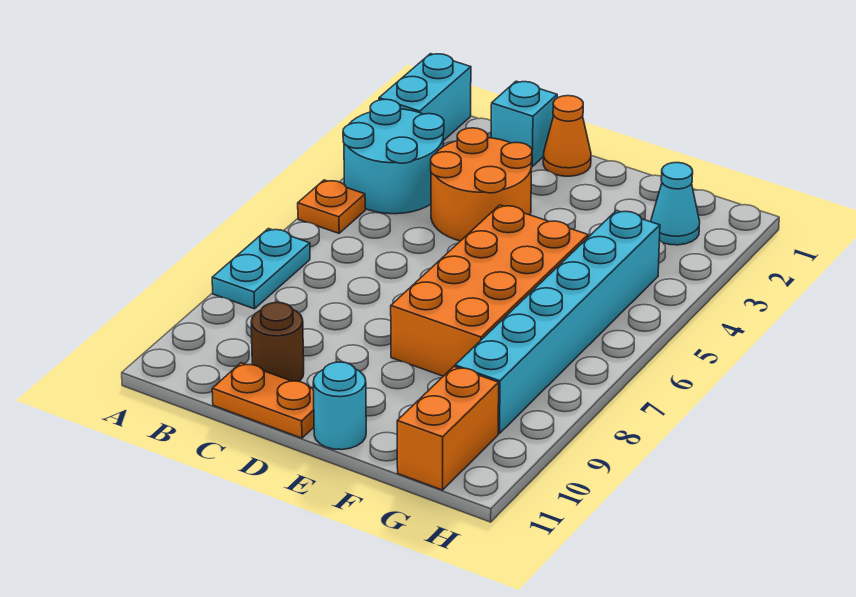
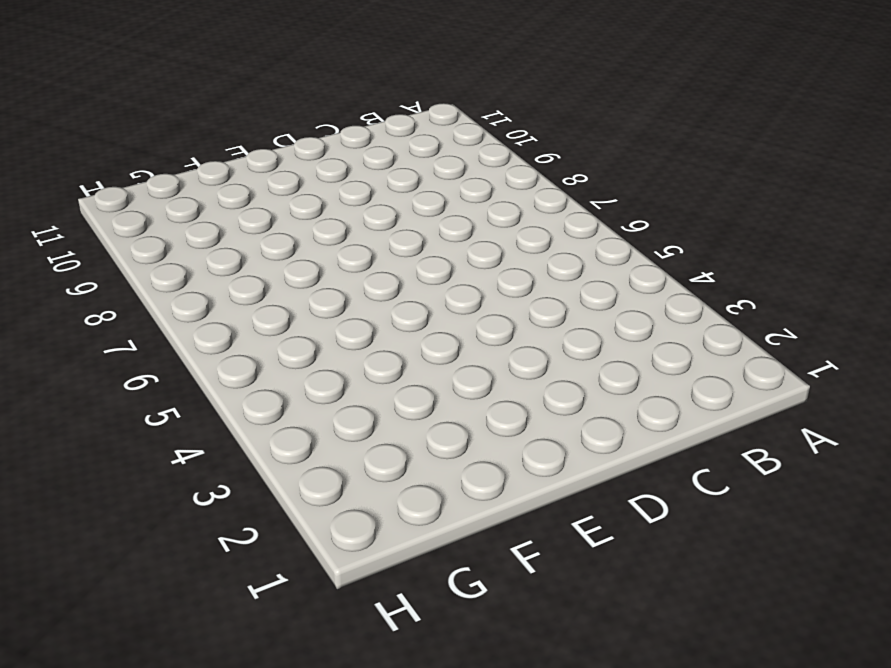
none -> cyan 1x2 brick [379,54,471,141]
none -> cyan 2x2 round brick [343,99,444,214]
none -> orange 1x1 plate [298,180,365,233]

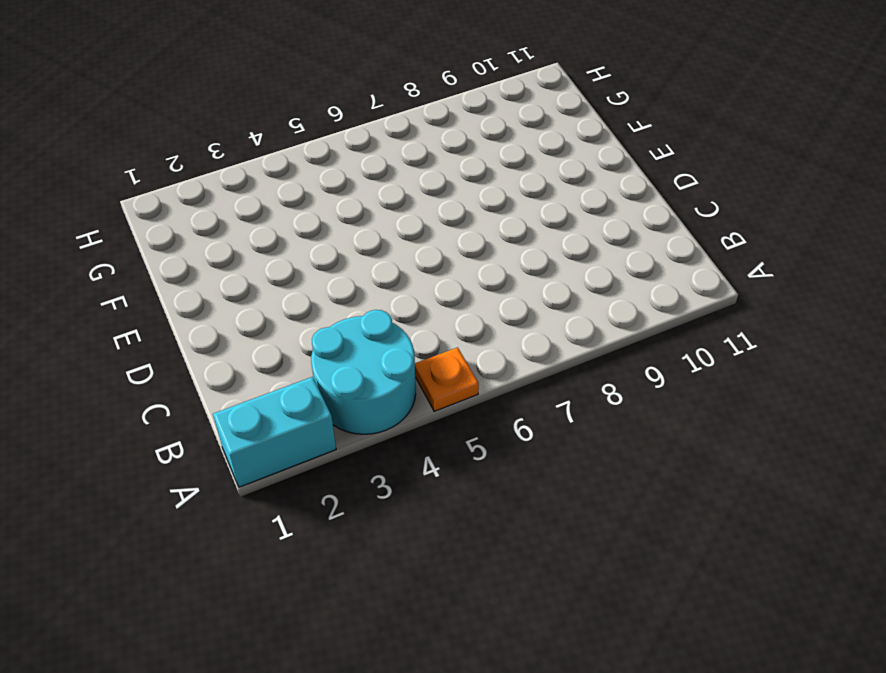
none -> cyan 1x2 plate [212,229,310,309]
none -> cyan 1x1 brick [491,81,557,167]
none -> orange 2x2 round brick [431,128,532,241]

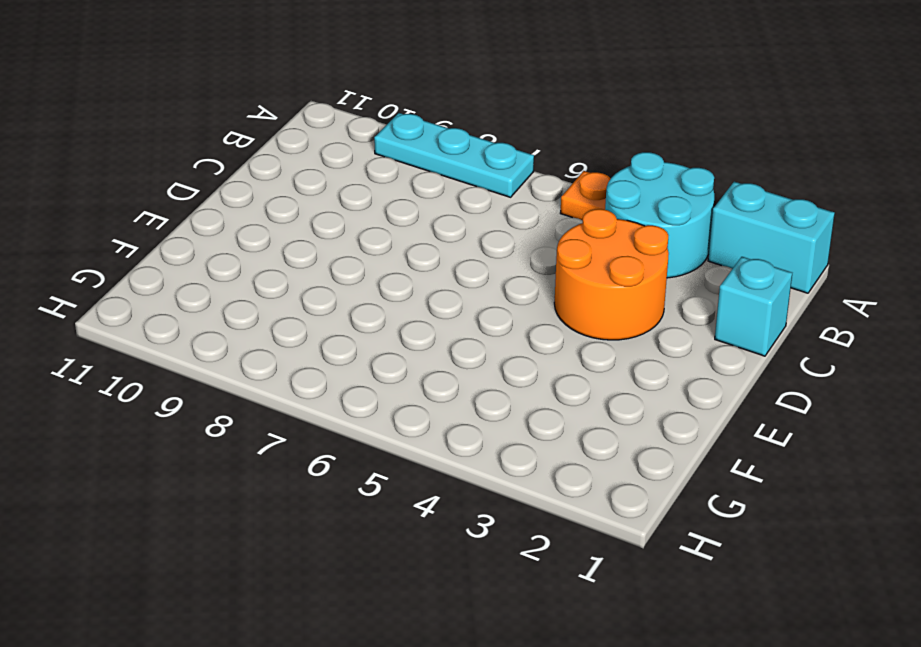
cyan 1x3 plate [374,113,534,197] -> cyan 1x2 plate [212,229,310,309]
none -> brown 1x1 round brick [251,302,304,382]
none -> orange 1x2 plate [212,363,314,438]
none -> orange 1x1 cone [543,96,591,176]

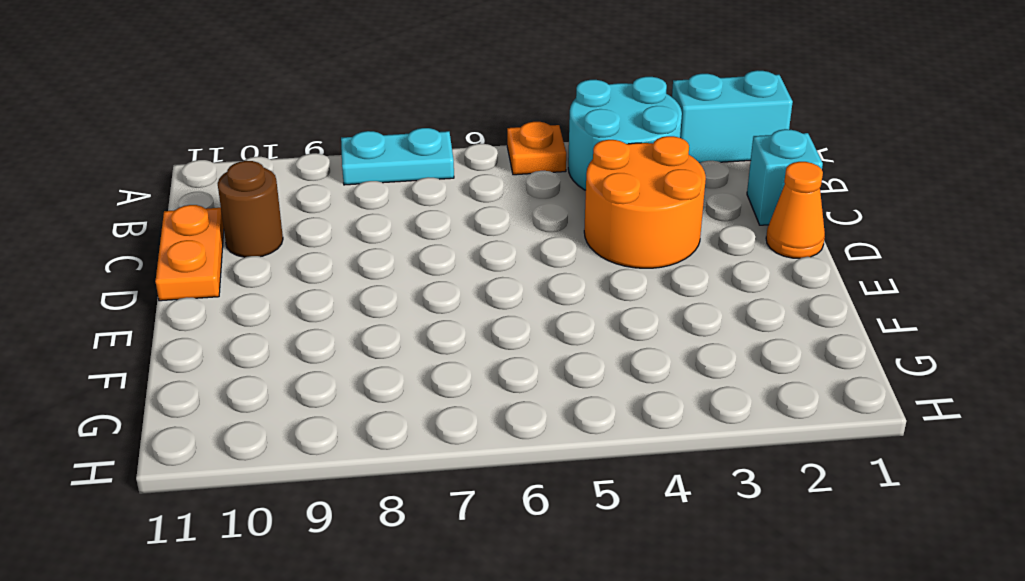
none -> orange 2x4 brick [391,205,588,376]
none -> cyan 1x1 round brick [313,362,366,450]
none -> cyan 1x1 cone [651,163,700,245]

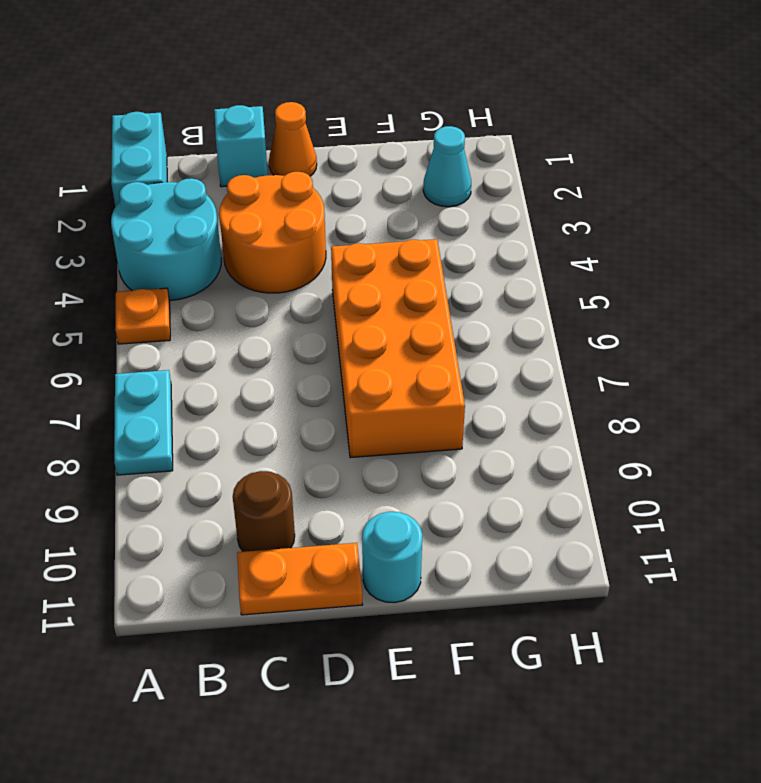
none -> cyan 1x6 brick [455,210,660,434]
none -> orange 1x2 brick [397,367,499,490]

